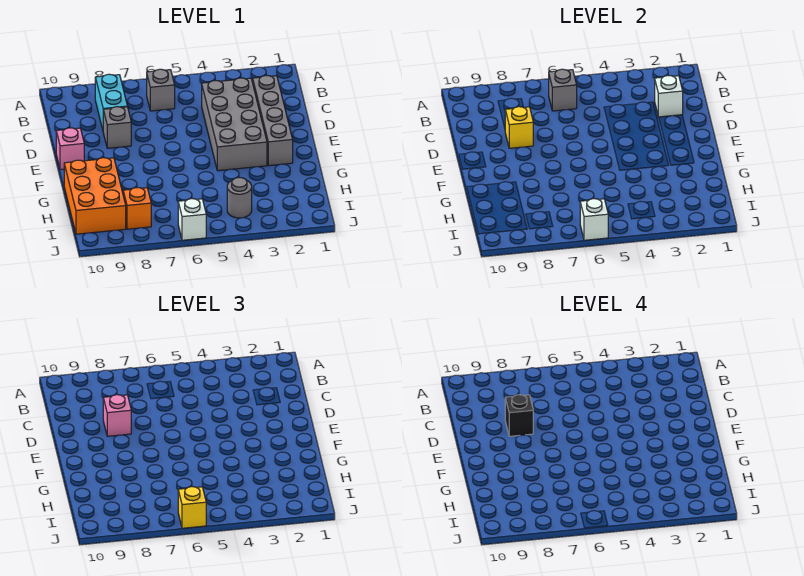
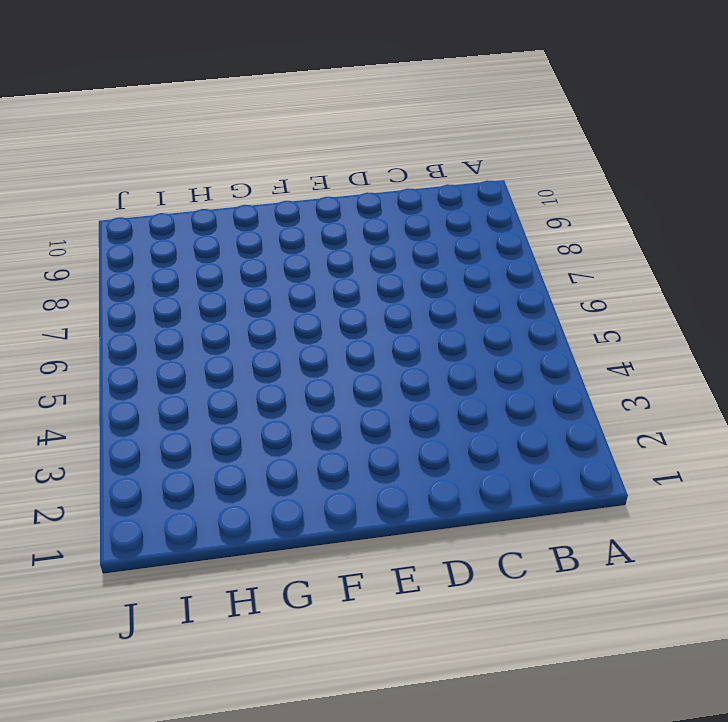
none -> grey 1x1 brick [147,69,175,111]
none -> cyan 1x2 brick [95,74,128,129]
none -> grey 1x4 brick [253,75,293,166]

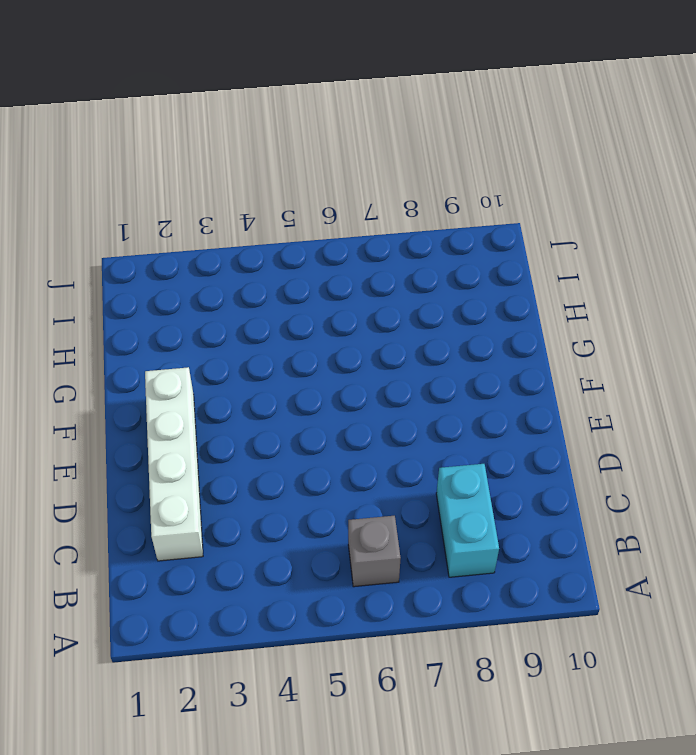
white 1x4 brick [145,367,203,561] -> grey 1x4 brick [253,75,293,166]
none -> grey 2x4 brick [202,78,267,171]
none -> grey 1x1 brick [103,107,131,148]
none -> pink 1x1 brick [56,128,84,170]

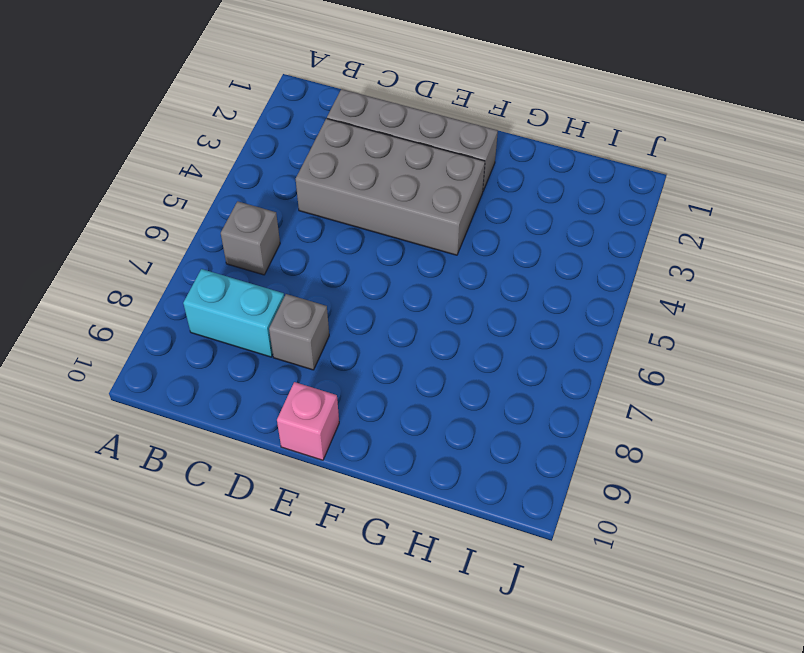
none -> orange 2x3 brick [64,158,126,234]
none -> grey 1x1 round brick [227,177,252,218]
none -> orange 1x1 brick [123,188,151,229]

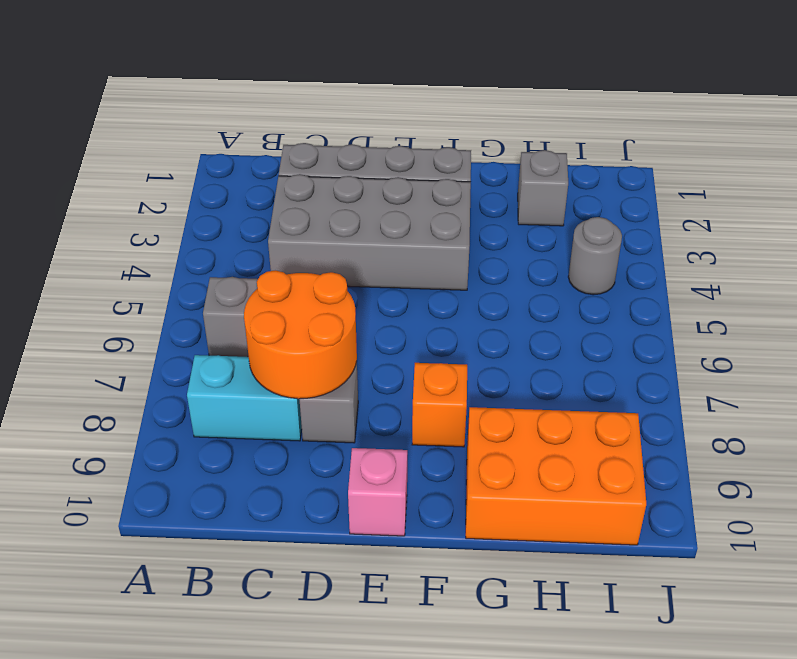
orange 2x2 round brick [244,270,357,399] -> yellow 1x1 brick [505,107,533,148]
orange 1x1 brick [412,363,467,447] -> orange 1x1 brick moved to [123,188,151,229]
grey 1x1 brick [518,150,568,226] -> grey 1x1 brick moved to [549,69,577,111]
none -> white 1x1 brick [178,199,206,240]
none -> white 1x1 brick [655,75,683,117]
none -> white 1x1 brick [580,199,608,240]

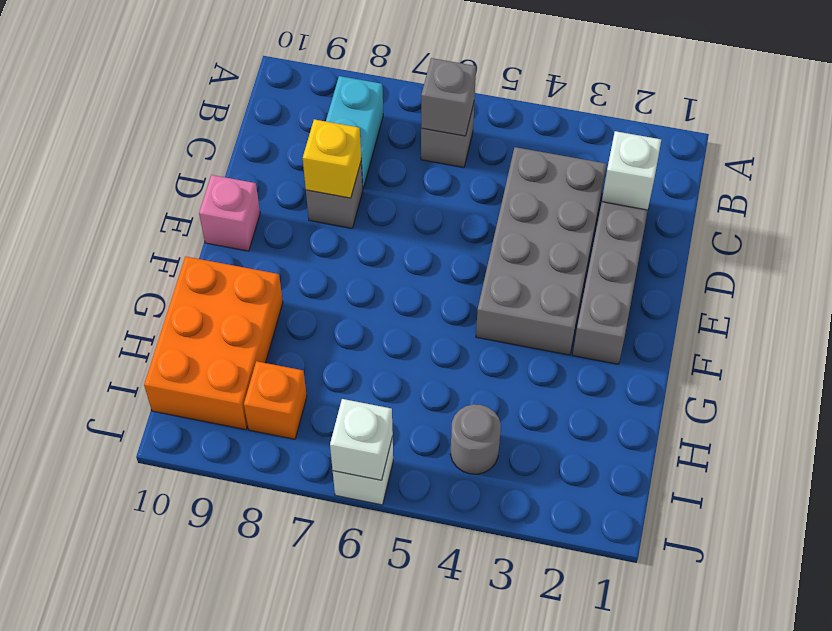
none -> pink 1x1 brick [103,395,131,436]
none -> yellow 1x1 brick [178,487,206,528]
none -> black 1x1 brick [505,395,533,436]

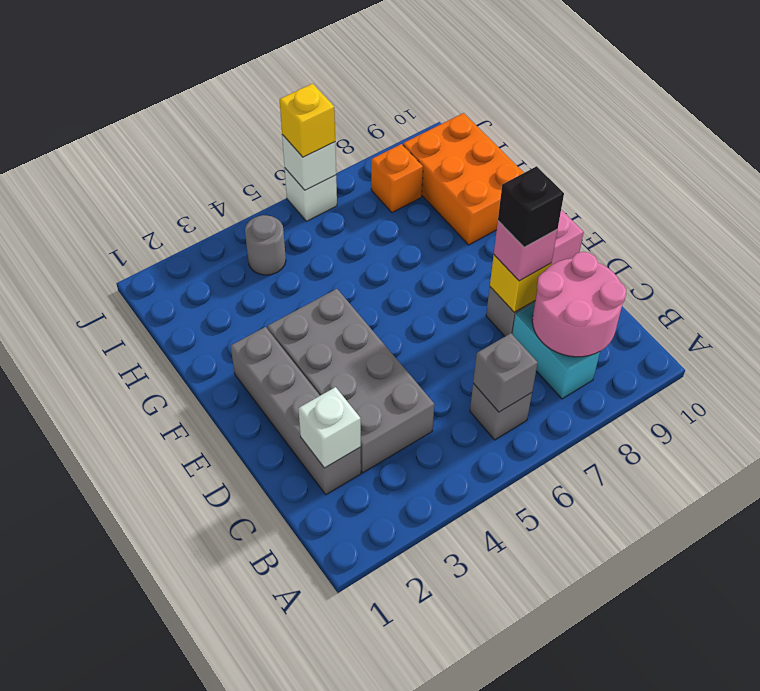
pink 2x2 round brick [532,252,626,357] -> none

